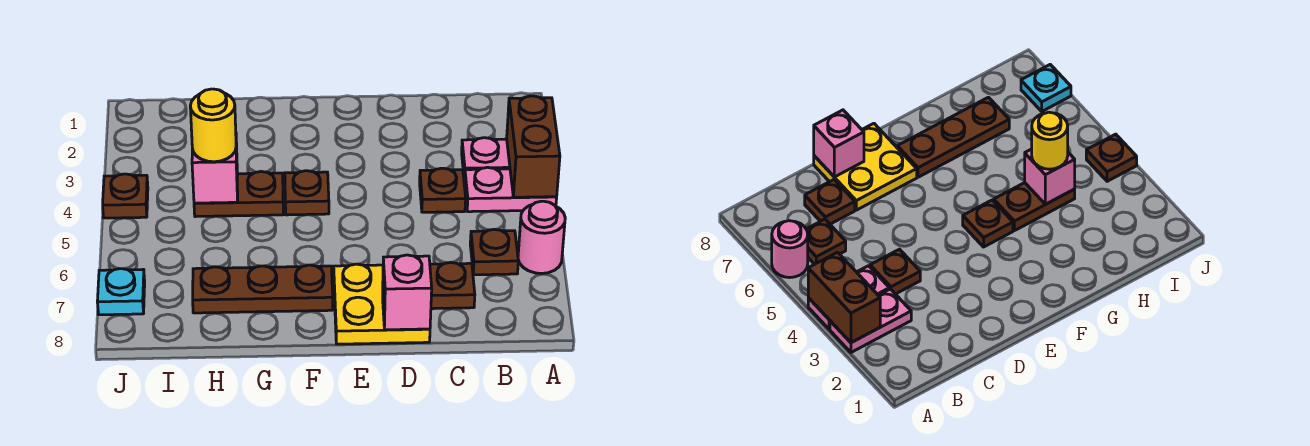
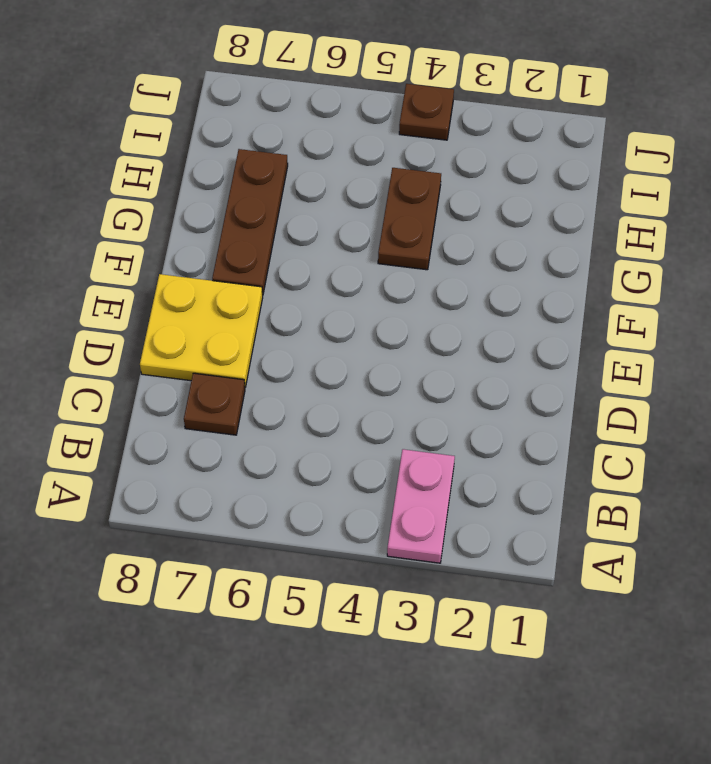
none -> pink 1x2 plate [464,167,557,212]
none -> pink 1x1 round brick [518,201,565,274]
none -> brown 1x1 plate [470,229,518,275]

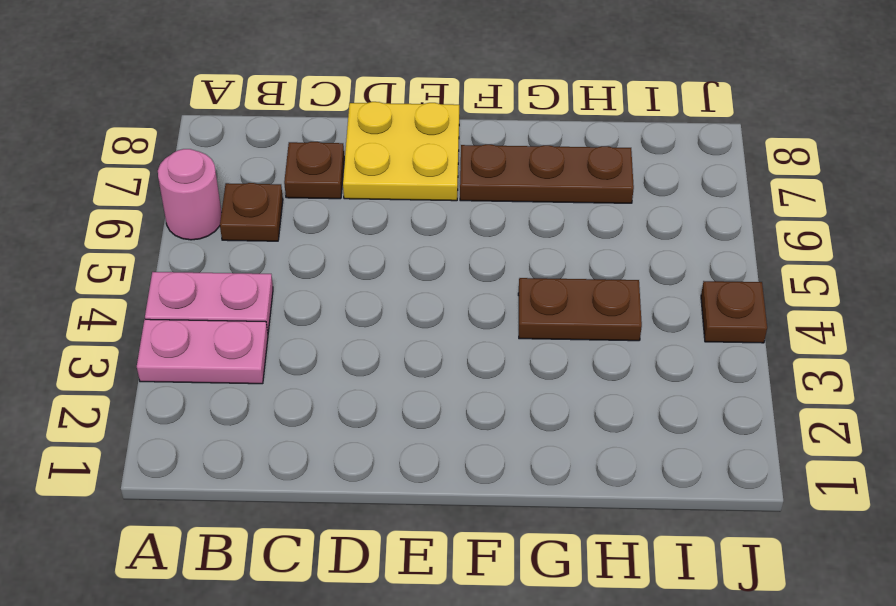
none -> brown 1x1 plate [420,168,466,212]
none -> brown 1x1 plate [285,171,329,215]
none -> cyan 1x1 plate [97,269,145,315]

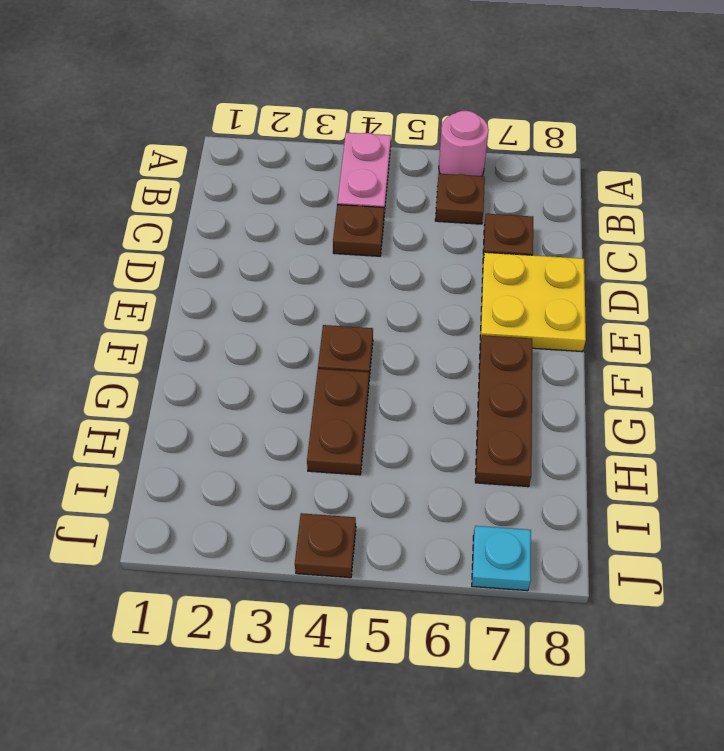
none -> pink 1x2 plate [462,138,510,181]
none -> brown 1x2 brick [507,96,560,197]
none -> pink 1x1 brick [383,255,432,330]

